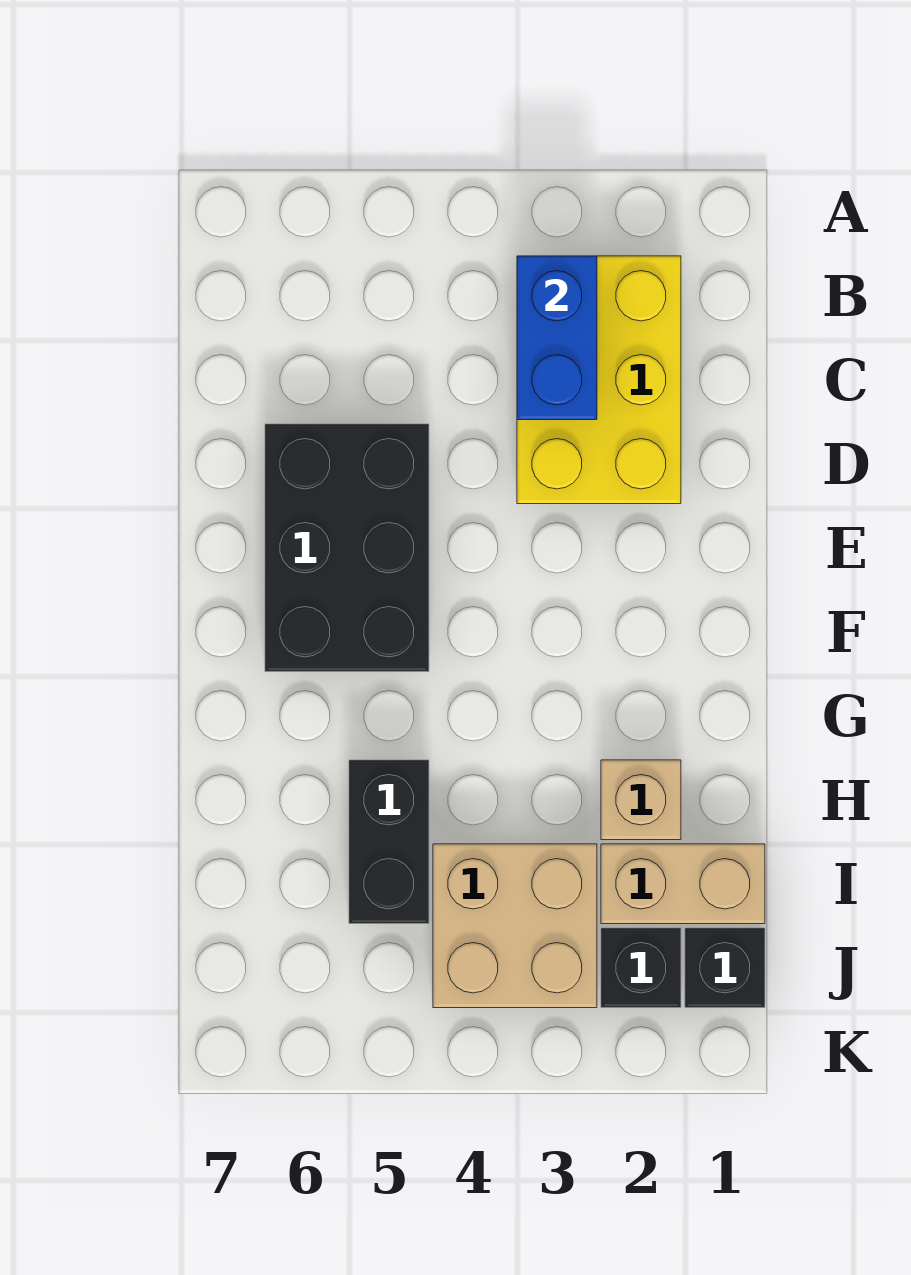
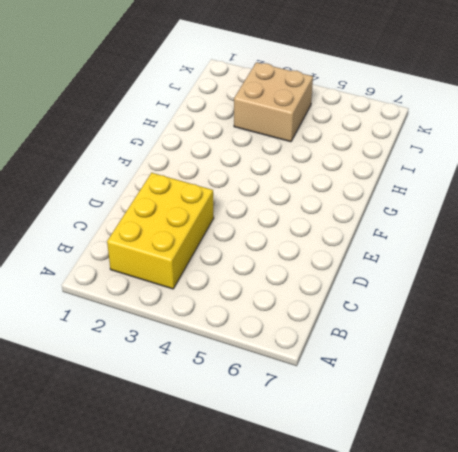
none -> black 2x3 brick [265,424,429,672]
none -> tan 1x1 brick [601,760,681,840]

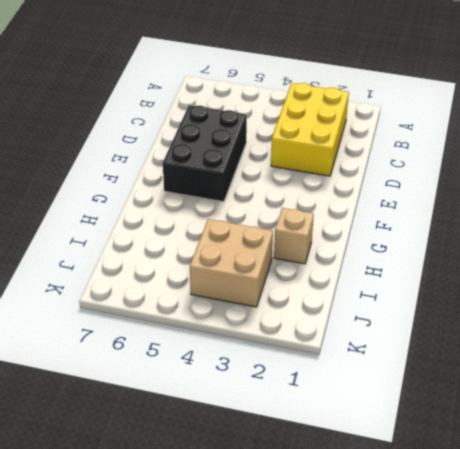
none -> black 1x2 brick [349,760,429,924]
none -> tan 1x2 brick [601,844,765,924]

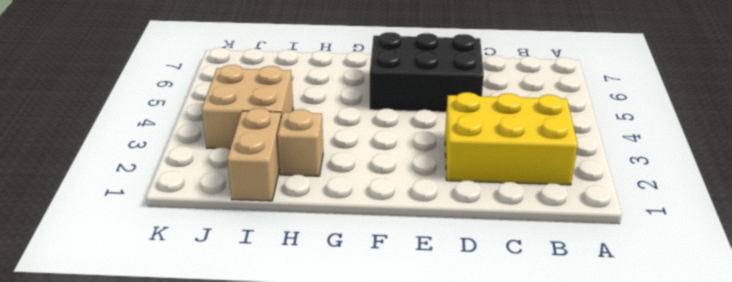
none -> black 1x2 brick [349,760,429,924]
none -> black 1x1 brick [685,928,765,1008]

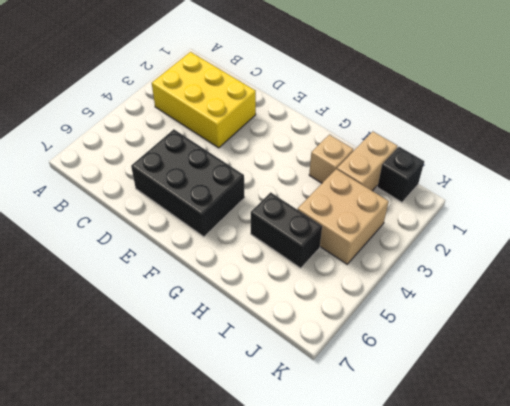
none -> black 1x1 brick [601,928,681,1008]
none -> blue 1x2 brick [517,256,597,420]

